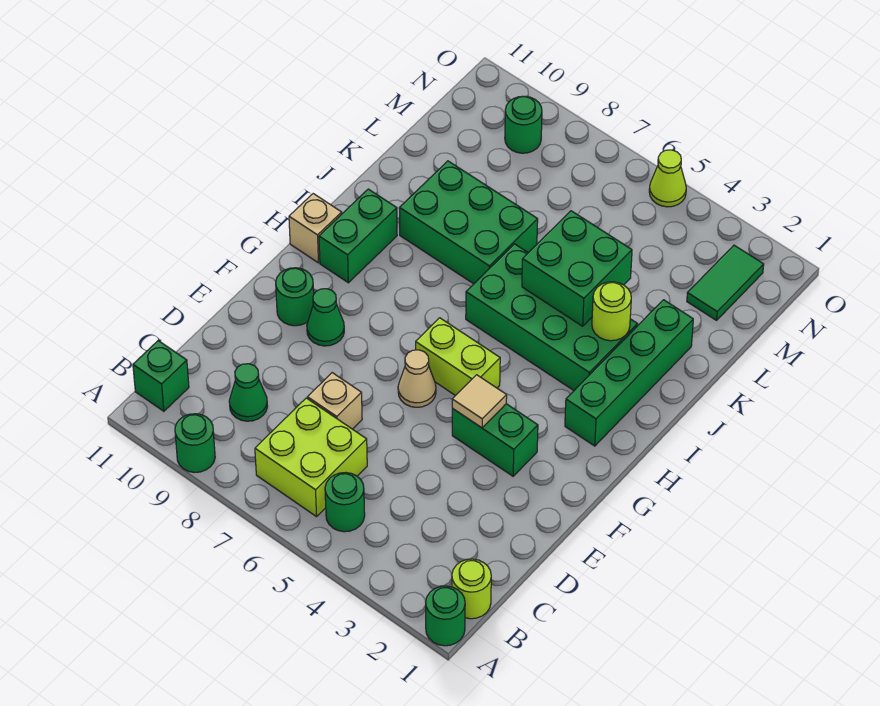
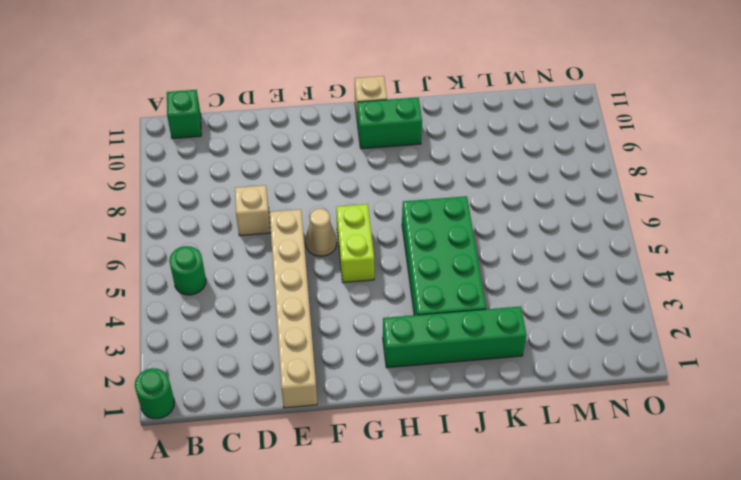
tan 1x6 brick [270,209,317,408] -> none
none -> green 1x1 round brick [175,414,215,472]
none -> lime 1x1 round brick [452,559,491,619]
none -> lime 2x2 brick [255,398,367,517]

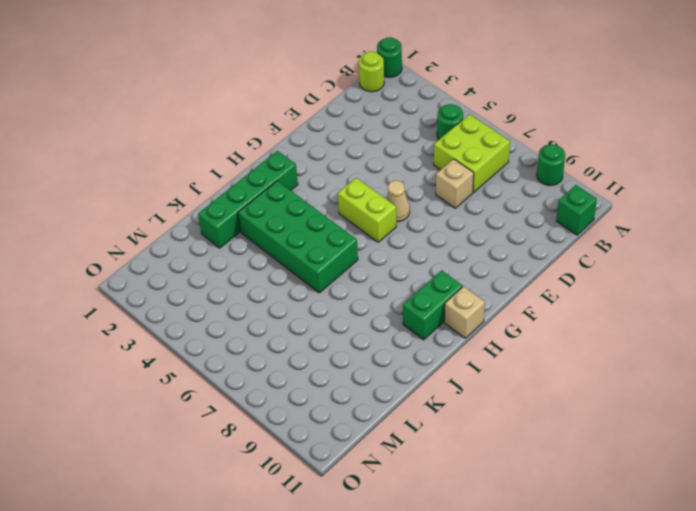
none -> green 1x1 cone [229,364,267,421]
none -> green 1x2 brick [452,404,538,476]
none -> green 1x1 cone [307,289,344,346]

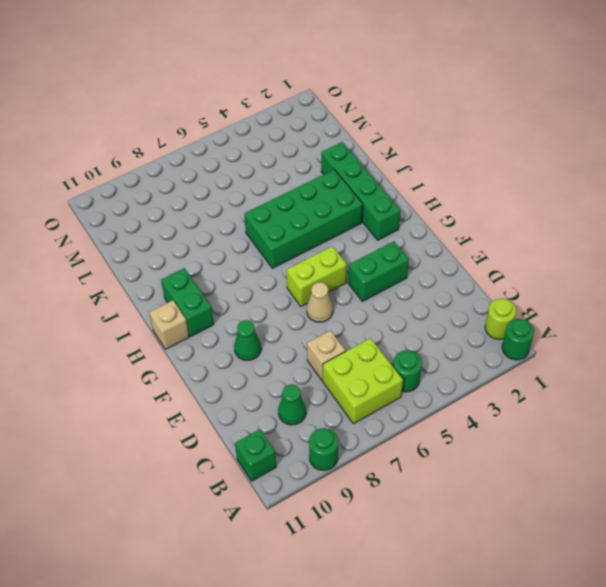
none -> green 1x1 round brick [276,268,314,326]
none -> green 2x3 brick [399,161,538,284]
none -> green 1x2 tile [687,245,764,320]

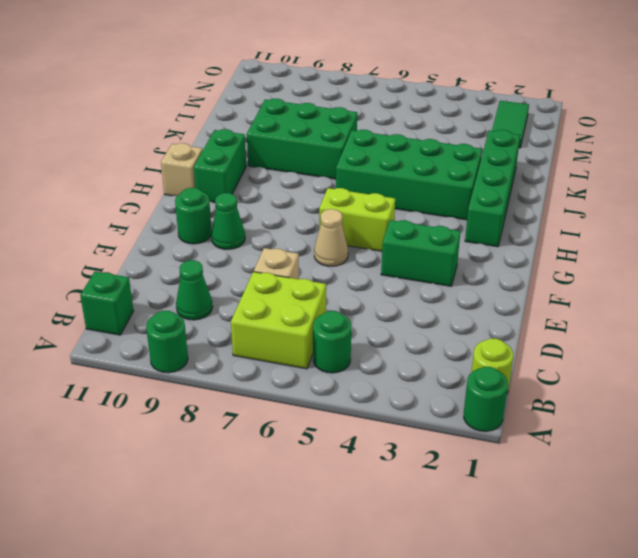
none -> green 1x1 round brick [505,96,542,153]
none -> lime 1x1 cone [649,150,686,207]
none -> tan 1x1 tile [452,375,507,428]

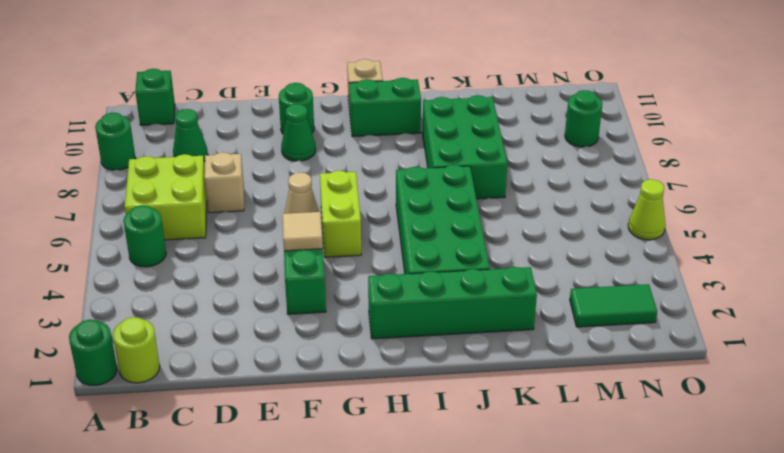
none -> lime 1x1 round brick [592,282,631,341]
none -> green 2x2 brick [522,211,632,326]

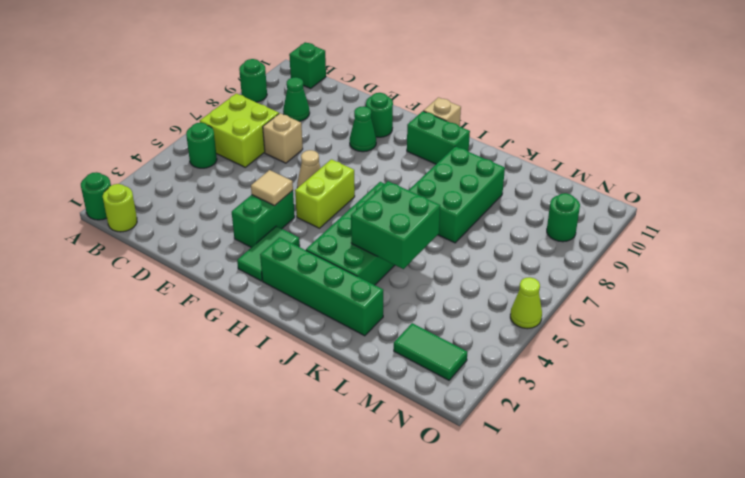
green 1x2 tile [237,226,300,281] -> none
none -> lime 1x1 round brick [592,282,631,341]

